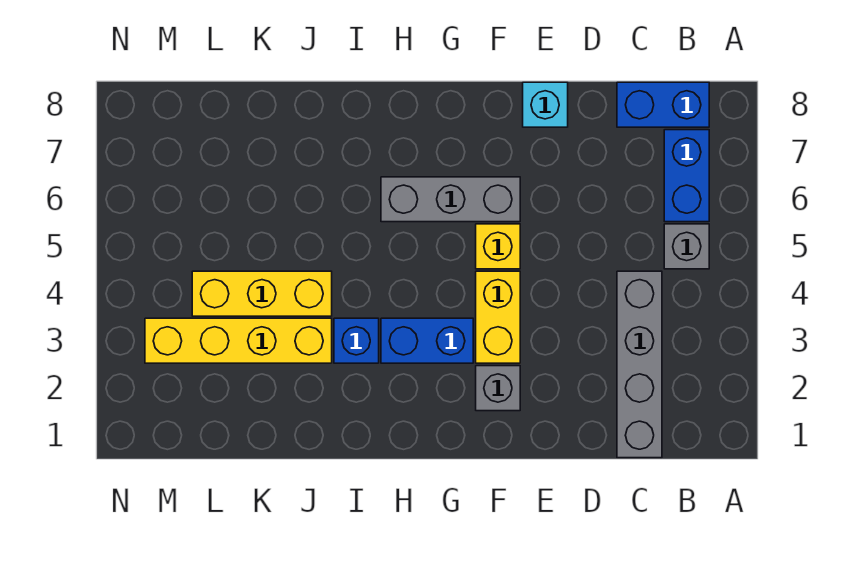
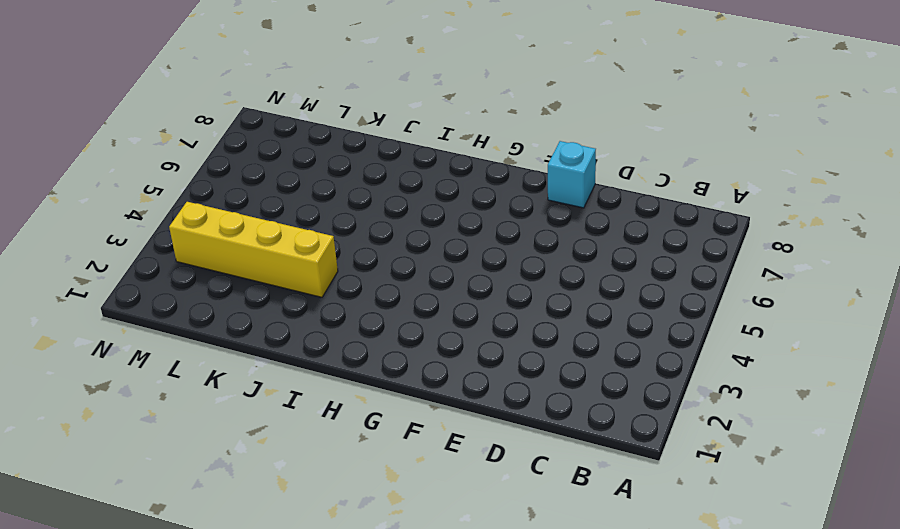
none -> grey 1x1 brick [664,224,709,269]
none -> blue 1x2 brick [664,130,709,222]
none -> blue 1x2 brick [617,82,709,127]

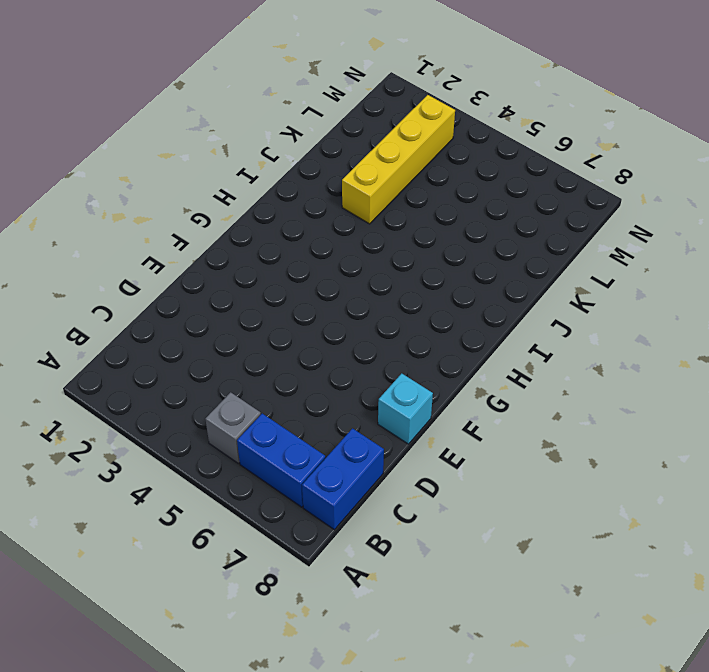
none -> grey 1x4 brick [617,271,662,458]
none -> grey 1x1 brick [476,366,520,411]
none -> yellow 1x2 brick [476,271,520,363]

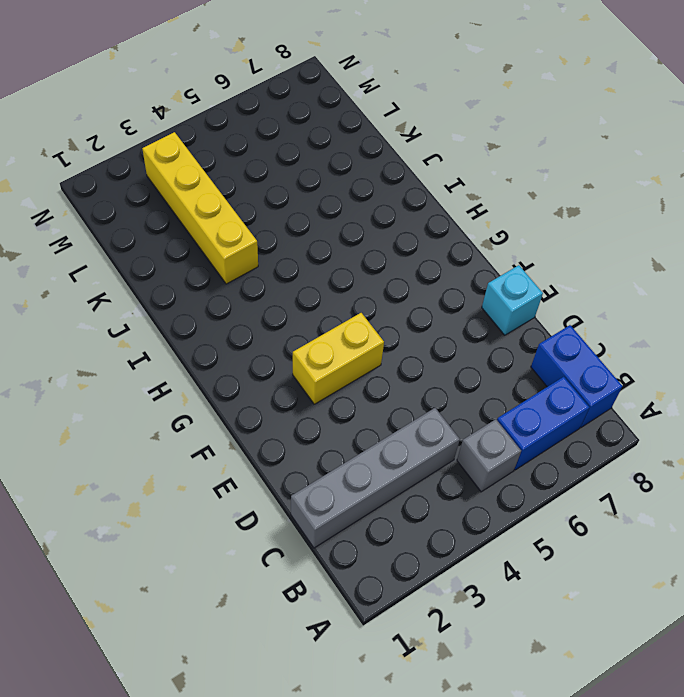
none -> grey 1x1 brick [476,366,520,411]
none -> yellow 1x1 brick [476,224,520,269]
none -> grey 1x3 brick [381,177,520,222]

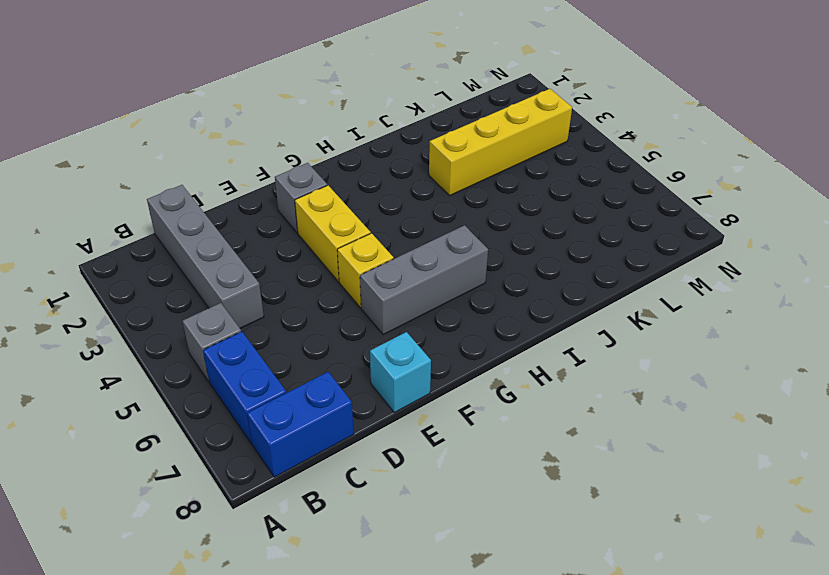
none -> blue 1x2 brick [381,318,473,363]
none -> blue 1x1 brick [334,318,379,363]
none -> yellow 1x3 brick [192,271,332,316]

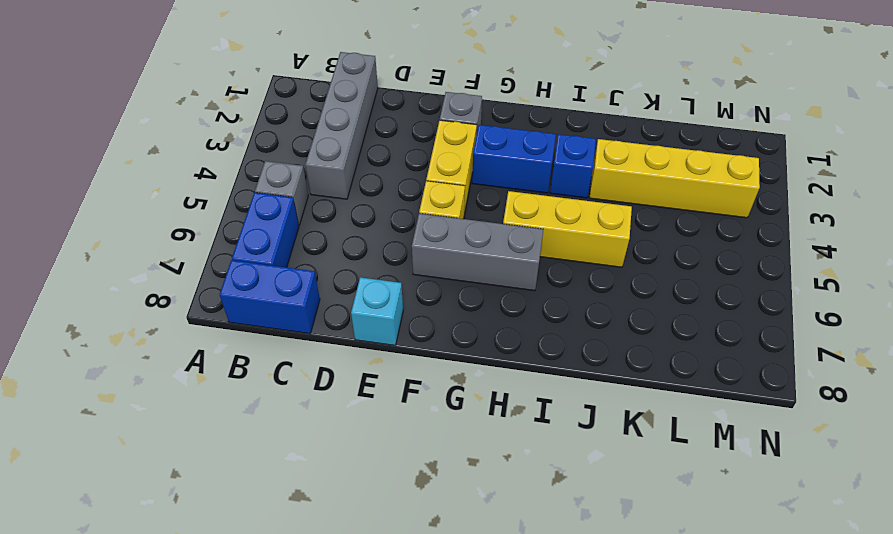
yellow 1x3 brick [503,191,632,267] -> yellow 1x3 brick moved to [192,271,332,316]

